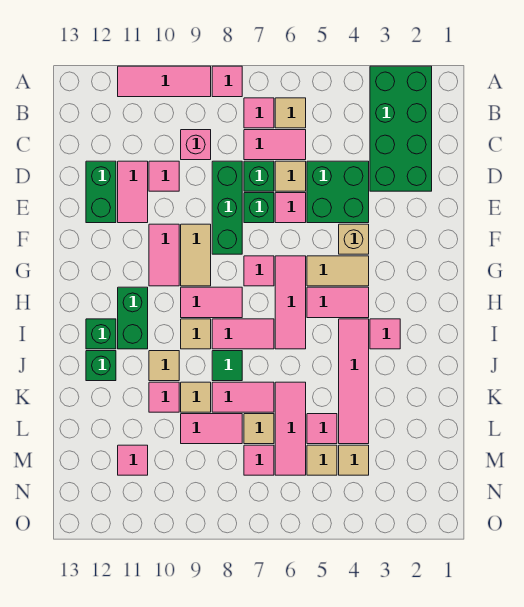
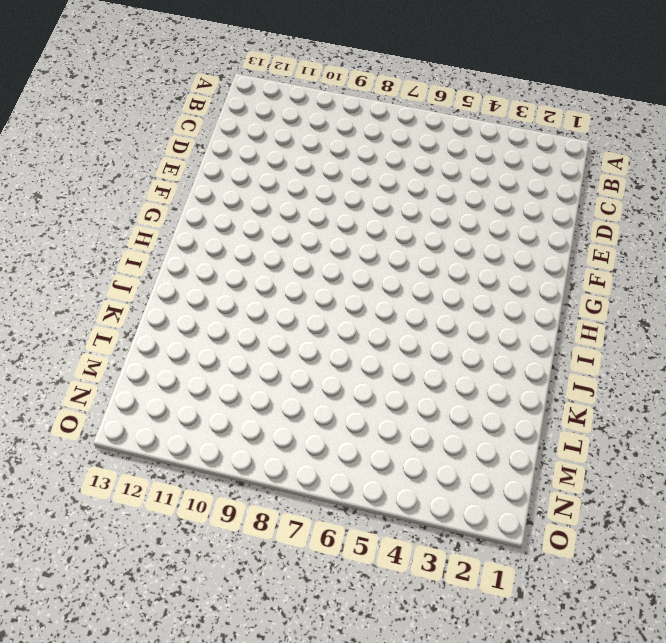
none -> green 2x4 brick [370,66,432,191]
none -> pink 1x1 tile [212,66,242,97]
none -> pink 1x3 tile [118,66,211,97]
none -> tan 1x1 tile [275,98,306,128]

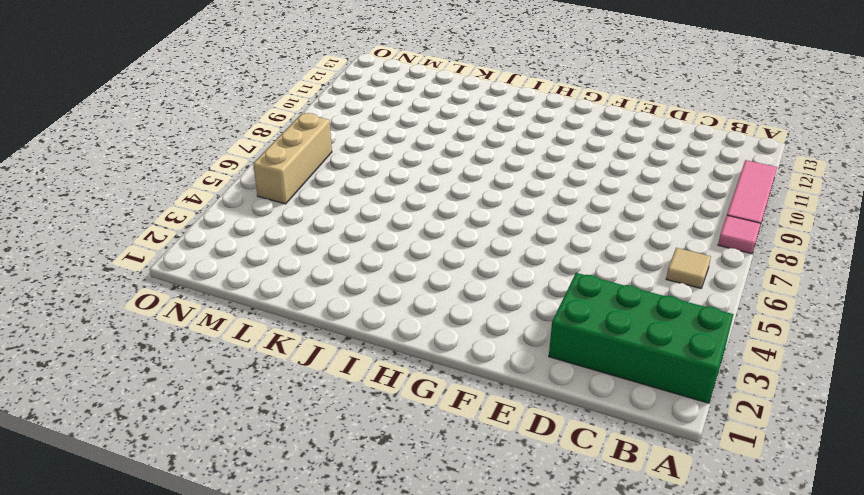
tan 1x3 brick [253,113,332,204] -> none
none -> pink 1x1 tile [244,98,274,128]
none -> pink 1x2 tile [244,130,306,160]
none -> pink 1x1 brick [181,130,211,160]
none -> green 2x2 brick [307,161,369,223]

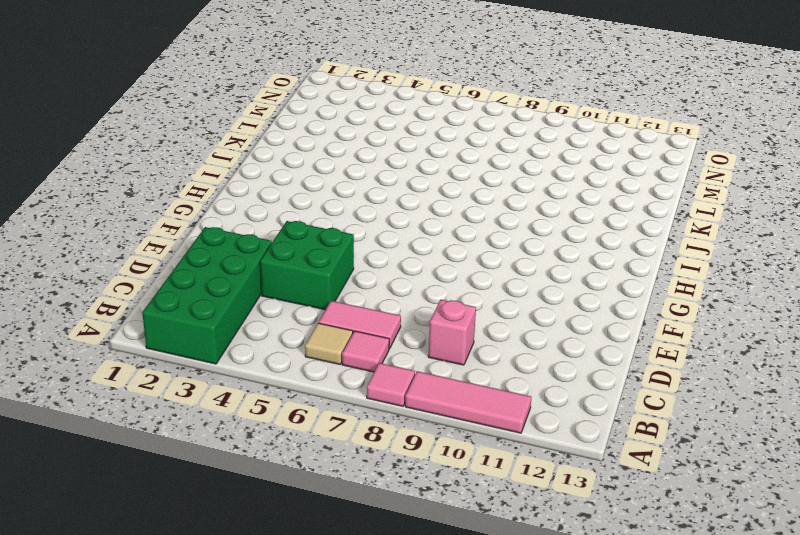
none -> tan 1x1 tile [275,161,306,191]
none -> green 1x1 brick [244,161,274,191]
none -> green 1x3 brick [212,161,242,254]
none -> pink 1x1 tile [149,161,179,191]

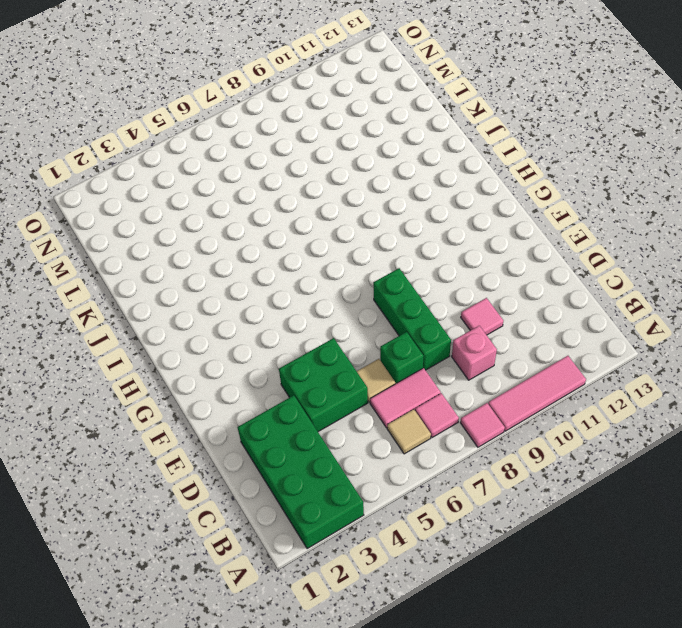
none -> pink 1x2 tile [118,161,148,223]
none -> green 1x2 brick [86,161,116,223]
none -> pink 1x1 tile [275,193,306,223]
none -> green 1x1 brick [244,193,274,223]

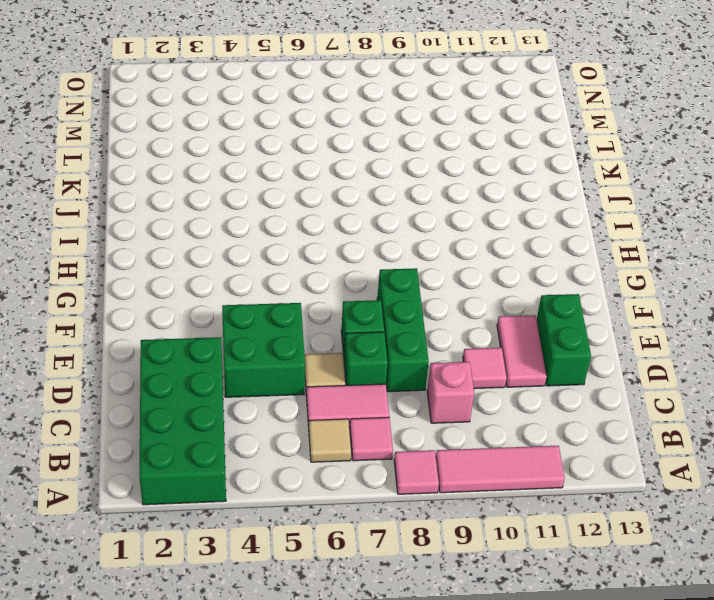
none -> pink 1x1 tile [275,193,306,223]
none -> tan 1x1 brick [339,224,369,254]
none -> tan 1x2 tile [181,224,211,286]
none -> pink 1x2 tile [149,224,179,286]

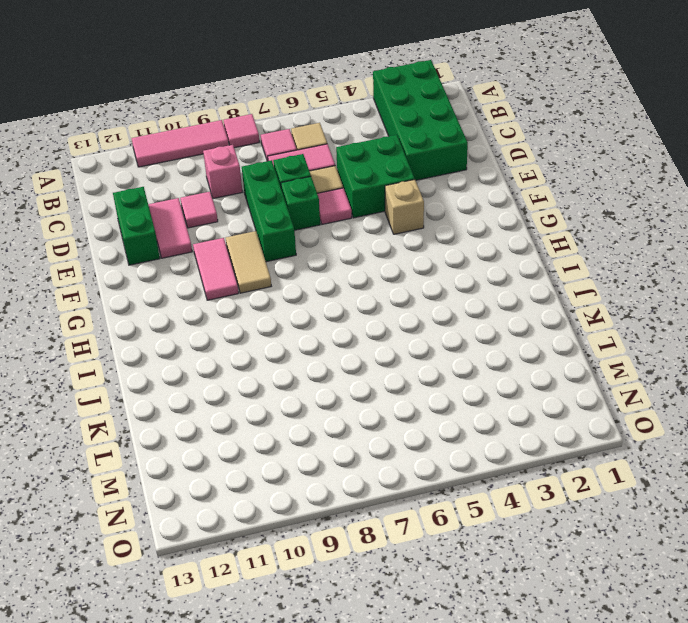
none -> tan 1x2 tile [307,256,369,286]
none -> pink 1x3 tile [275,256,306,349]
none -> pink 1x1 tile [244,256,274,286]
none -> pink 1x2 tile [307,287,369,318]

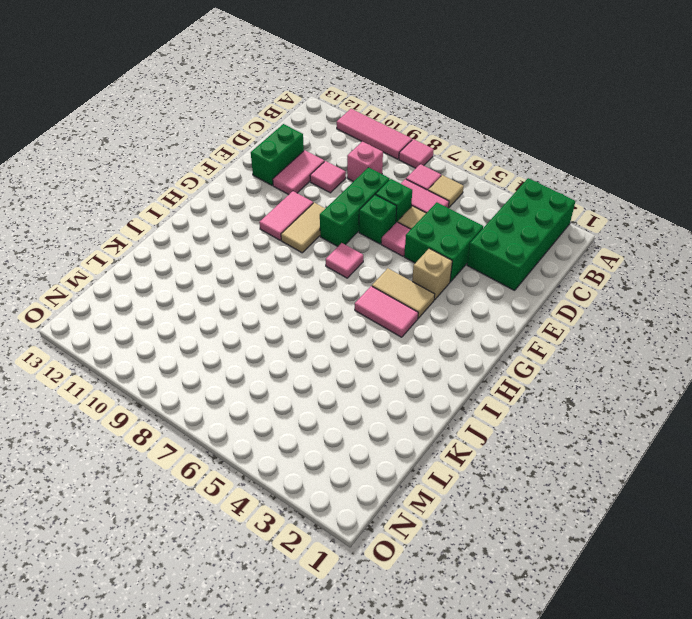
none -> pink 1x3 tile [275,256,306,349]
none -> pink 1x2 tile [181,287,242,318]
none -> green 1x2 brick [118,287,148,349]
none -> pink 1x1 tile [370,319,400,349]

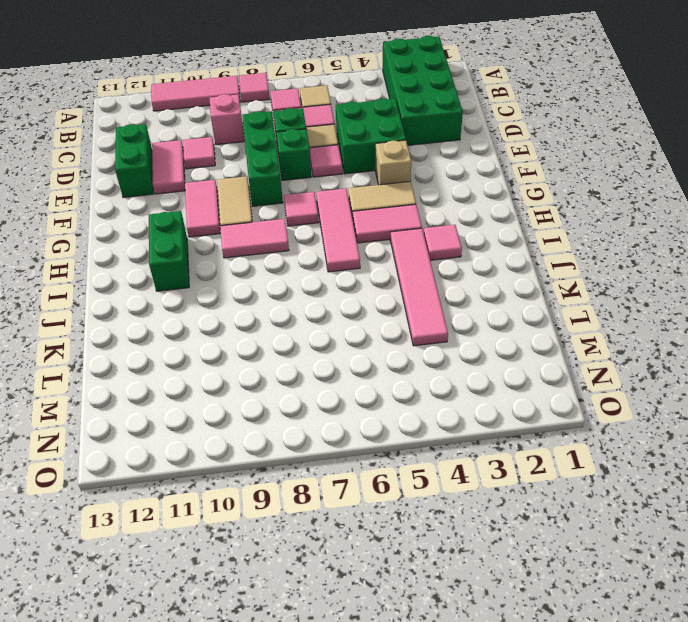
none -> pink 1x2 tile [212,319,274,349]
none -> tan 1x1 tile [181,319,211,349]
none -> green 1x1 brick [86,319,116,349]
none -> green 1x1 tile [212,351,242,381]

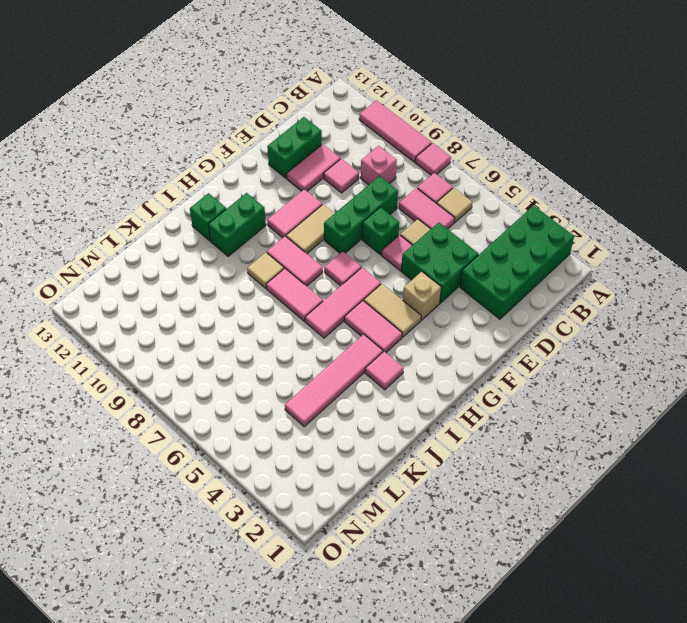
none -> green 1x1 brick [244,161,274,191]
none -> green 1x1 tile [212,351,242,381]
none -> tan 1x1 tile [149,351,179,381]
none -> green 1x1 brick [86,351,116,381]

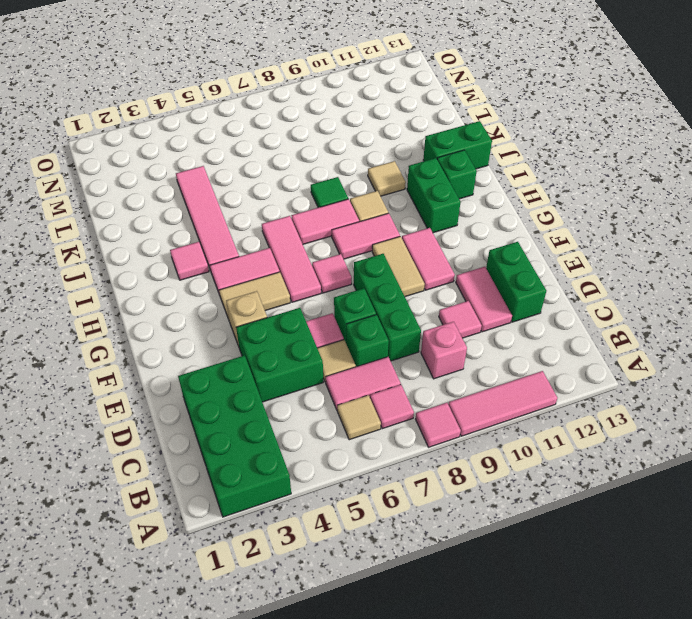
green 1x2 brick [423,121,492,169] -> green 1x1 brick [86,351,116,381]
none -> pink 1x3 tile [275,382,306,475]
none -> pink 1x2 tile [212,382,274,412]
none -> tan 1x1 tile [181,382,211,412]
none -> pink 1x1 tile [149,382,179,412]

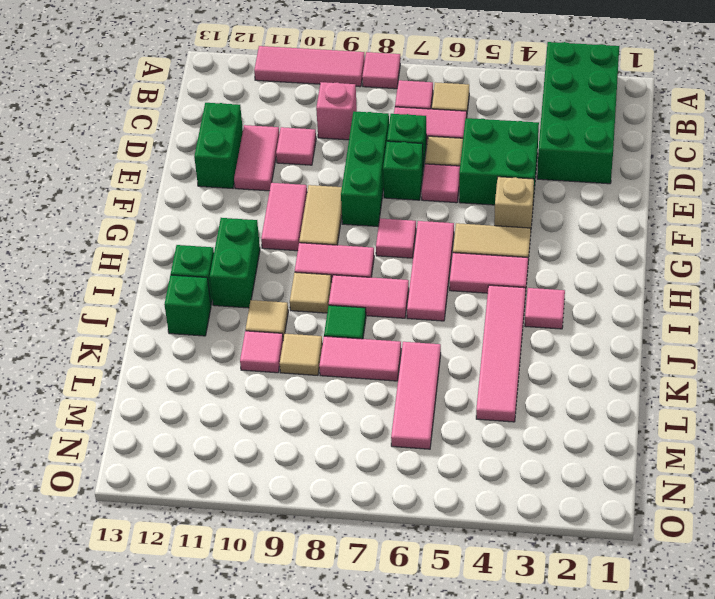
none -> pink 1x1 tile [307,414,337,444]
none -> tan 1x1 tile [244,414,274,444]
none -> pink 1x2 tile [181,414,242,444]
none -> tan 1x1 tile [339,445,369,475]

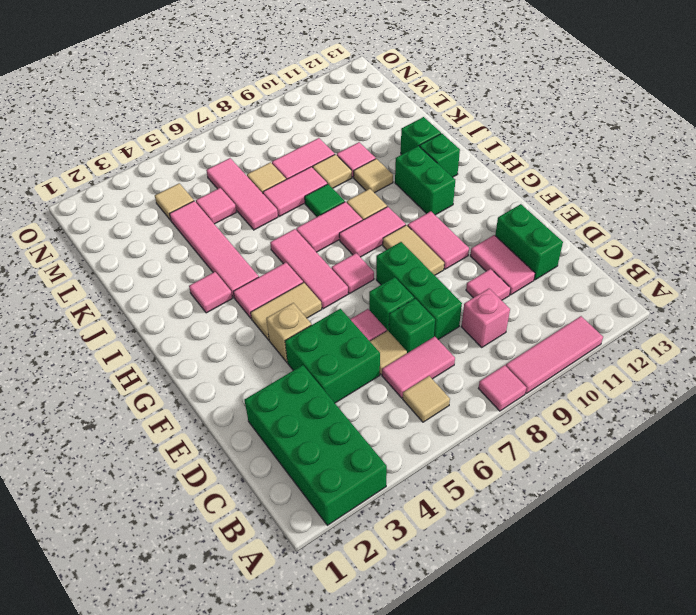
none -> pink 1x1 tile [244,98,274,128]
none -> tan 1x1 tile [307,445,337,475]
none -> pink 1x1 tile [244,445,274,475]
none -> pink 1x1 tile [118,445,148,475]

